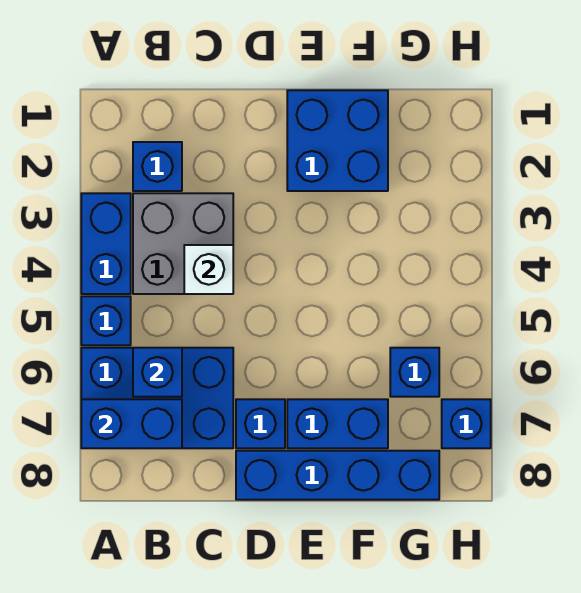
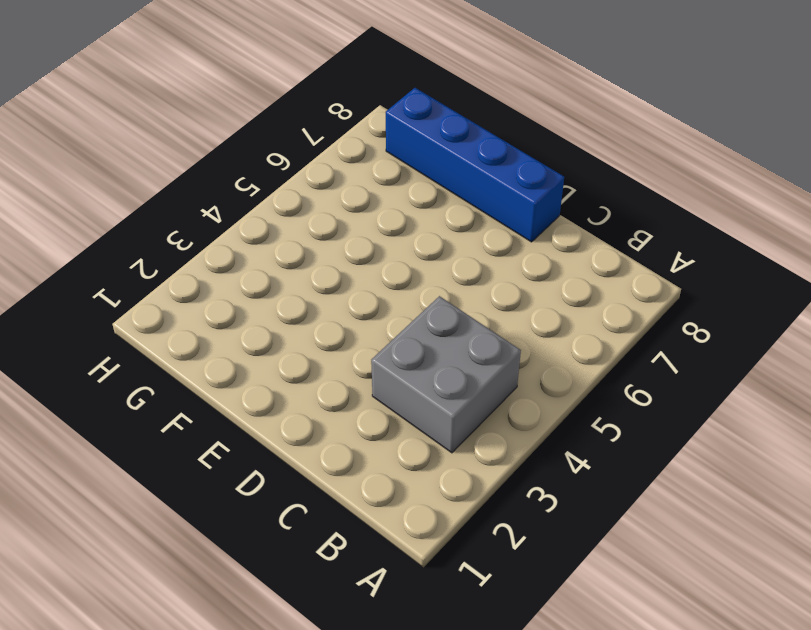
none -> blue 1x2 brick [81,193,131,294]
none -> blue 1x1 brick [81,296,131,345]
none -> blue 2x3 brick [81,348,233,448]

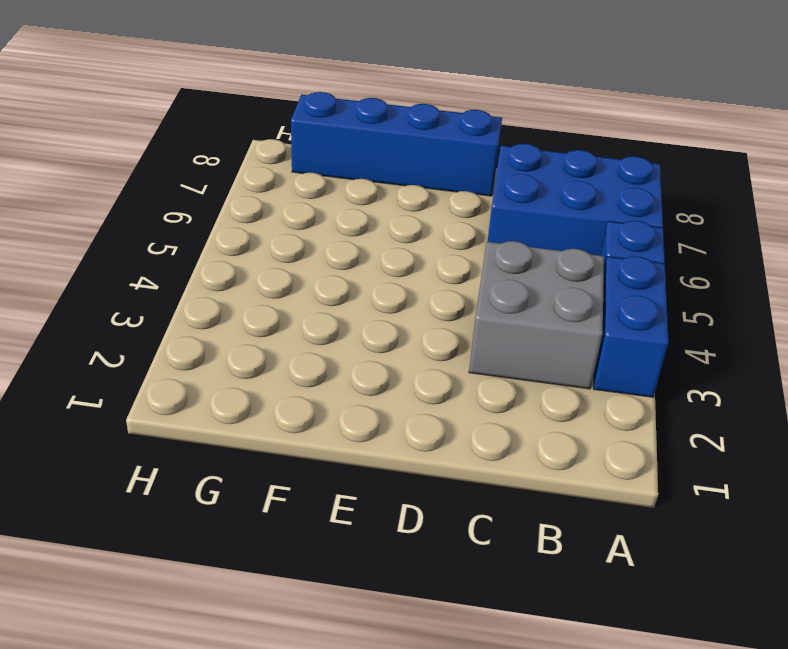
none -> blue 1x1 brick [133,142,182,191]
none -> blue 1x1 brick [236,399,285,448]
none -> blue 2x2 brick [287,90,388,191]

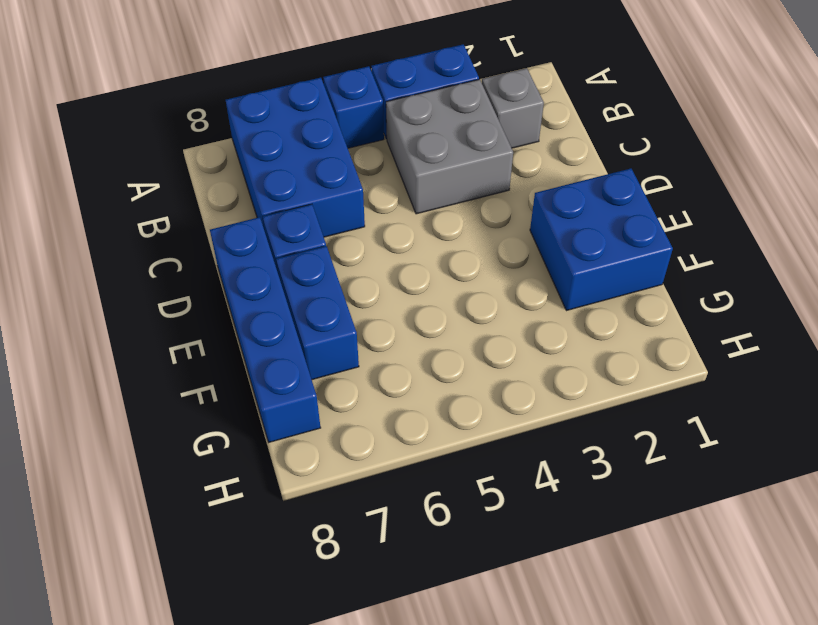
grey 1x1 brick [482,68,544,148] -> blue 1x1 brick [133,142,182,191]
none -> blue 1x1 brick [390,348,439,397]
none -> blue 1x1 brick [442,399,491,448]
none -> blue 1x2 brick [81,399,182,448]

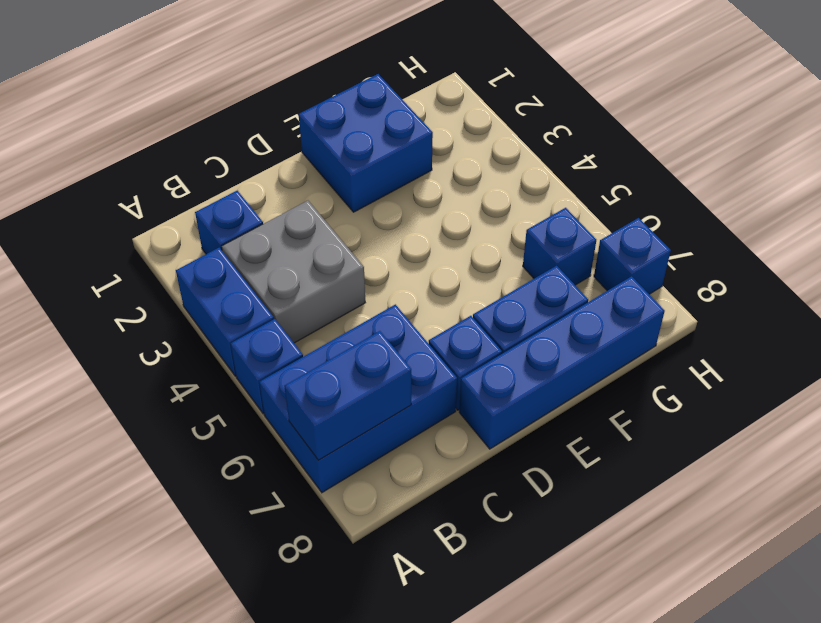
none -> blue 1x1 brick [133,348,182,397]
none -> white 1x1 brick [184,245,233,294]

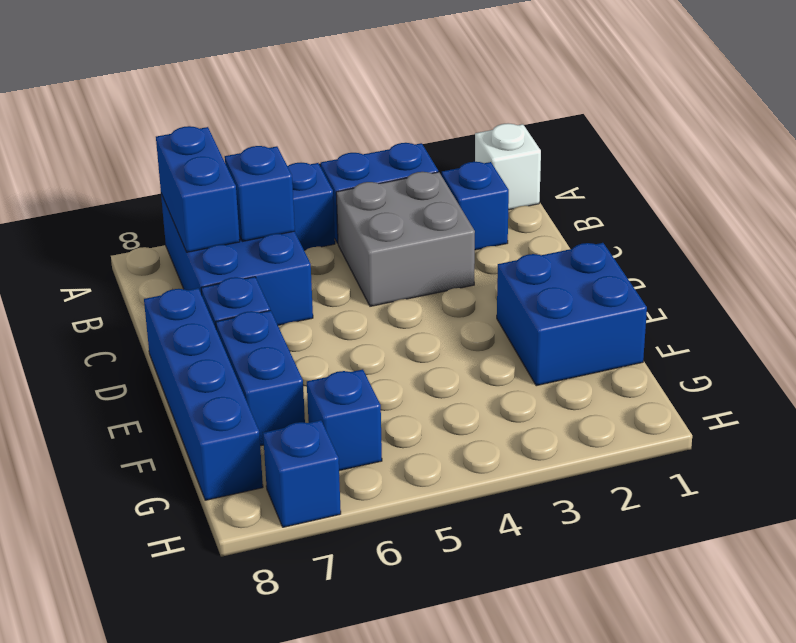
white 1x1 brick [475,123,541,210] -> white 1x1 brick moved to [184,245,233,294]

